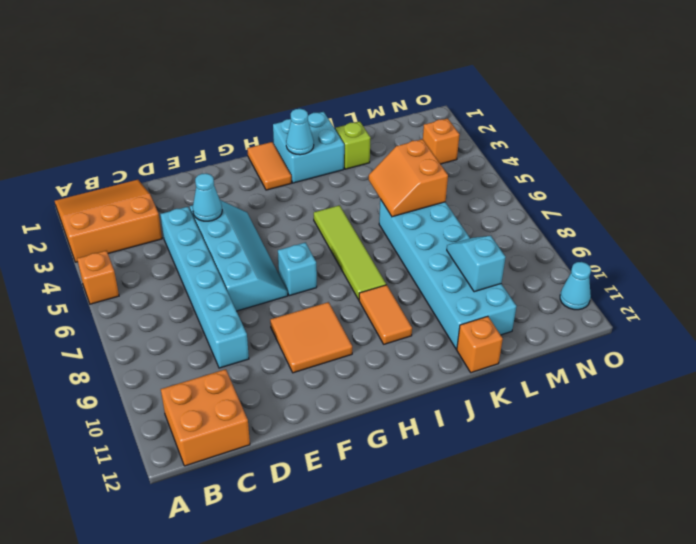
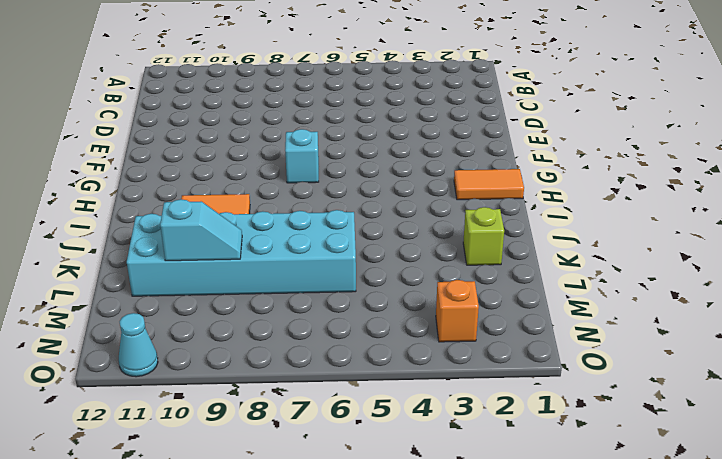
none -> orange 3x3 slope [55,180,162,262]
none -> orange 1x1 brick [77,251,119,304]
none -> orange 2x2 brick [161,369,250,466]

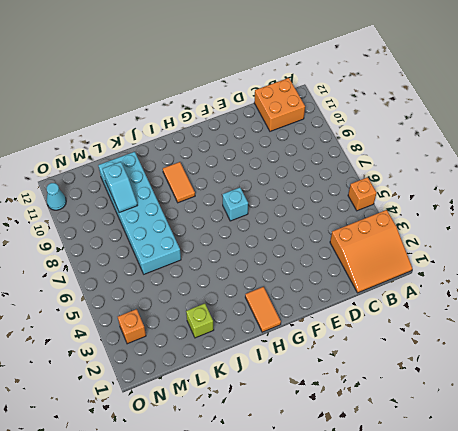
none -> cyan 1x6 brick [160,207,249,368]
none -> cyan 2x4 slope [190,200,288,311]
none -> orange 2x2 tile [270,302,352,373]

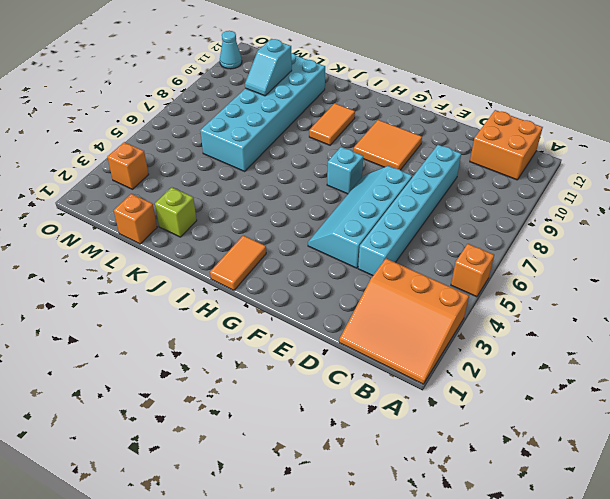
orange 1x1 brick [114,194,157,244] -> orange 1x1 brick moved to [457,316,503,373]
none -> cyan 2x2 brick [273,112,344,183]
none -> lime 1x4 tile [314,205,386,300]
none -> cyan 1x1 cone [193,173,222,221]

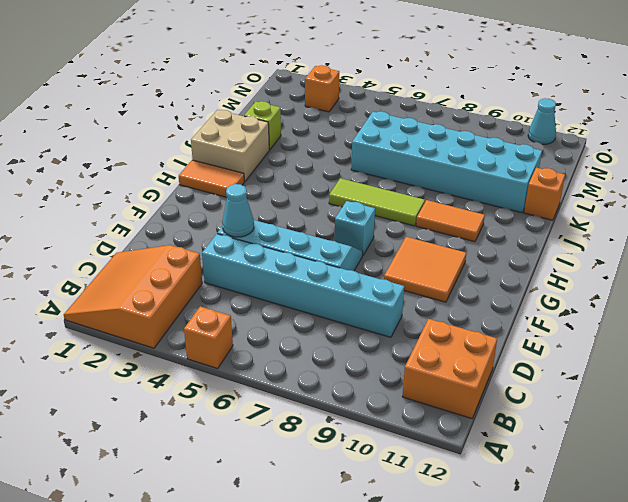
tan 2x2 brick [191,110,269,182] -> cyan 2x2 brick [273,112,344,183]
lime 1x3 tile [329,178,425,226] -> lime 1x4 tile [314,205,386,300]
none -> cyan 1x1 cone [286,109,314,155]
none -> orange 2x2 slope [369,139,448,217]
none -> cyan 1x2 slope [447,236,506,292]

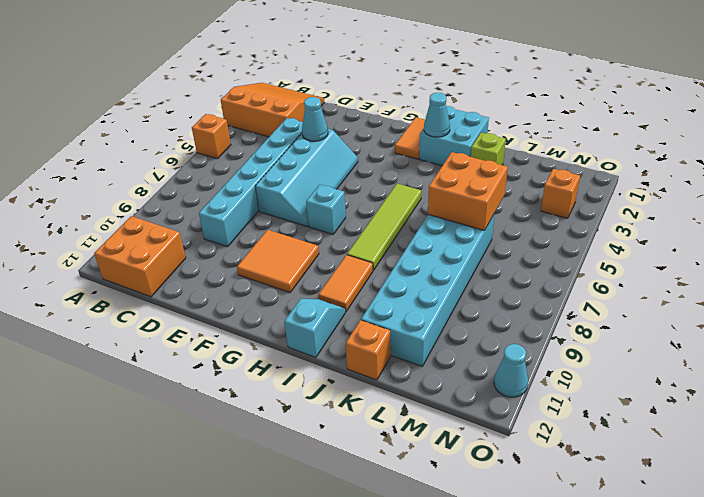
cyan 1x2 slope [284,299,345,358] -> cyan 1x2 slope moved to [447,236,506,292]
orange 2x2 brick [428,152,508,231] -> orange 2x2 slope [369,139,448,217]

